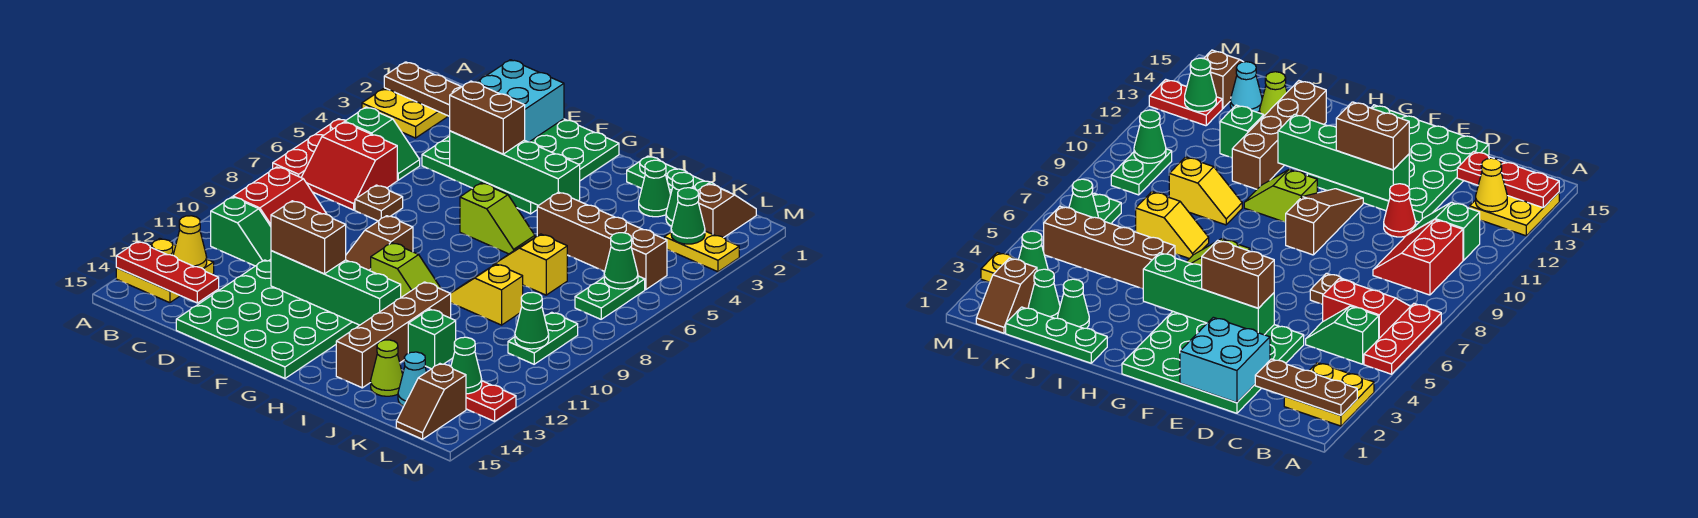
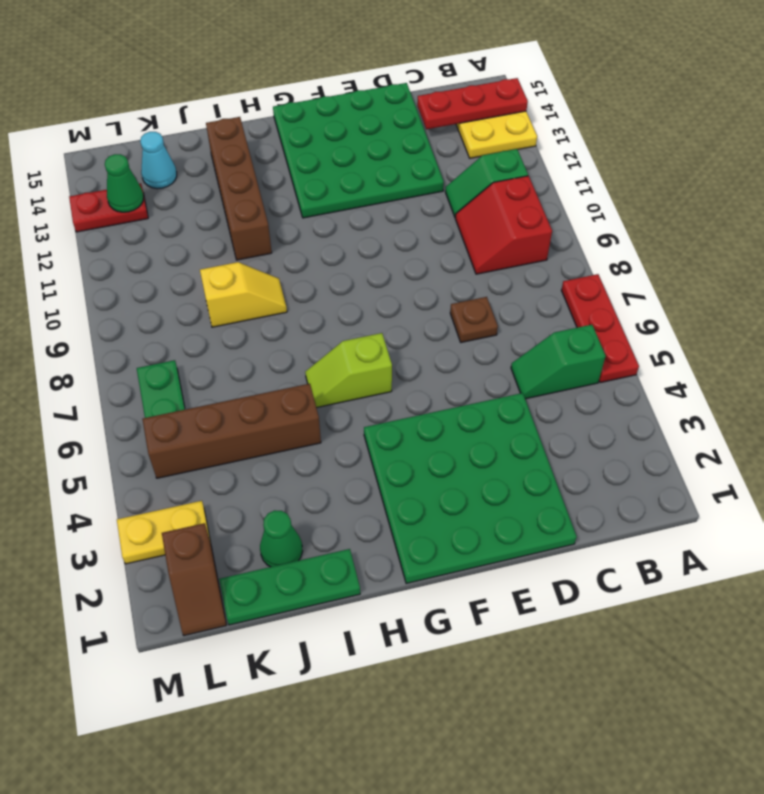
none -> yellow 2x2 plate [362,88,448,138]
none -> red 2x2 slope [301,122,397,210]
none -> red 1x1 cone [1384,184,1416,237]
none -> brown 1x3 slope [346,216,413,271]

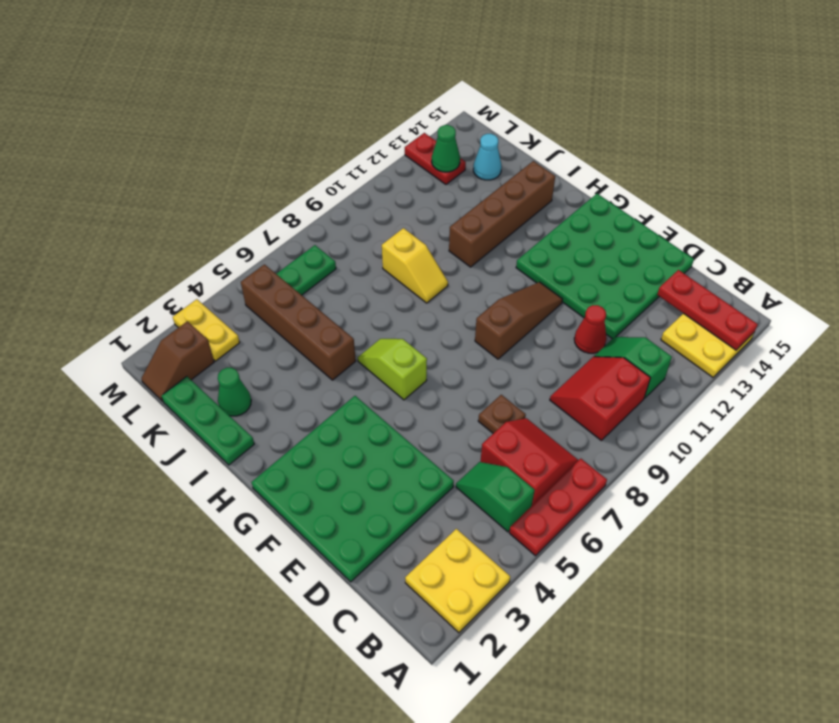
none -> lime 1x2 slope [371,243,441,297]
none -> yellow 1x2 slope [493,234,567,295]
none -> green 1x1 brick [408,309,456,369]
none -> lime 1x1 cone [371,340,403,396]

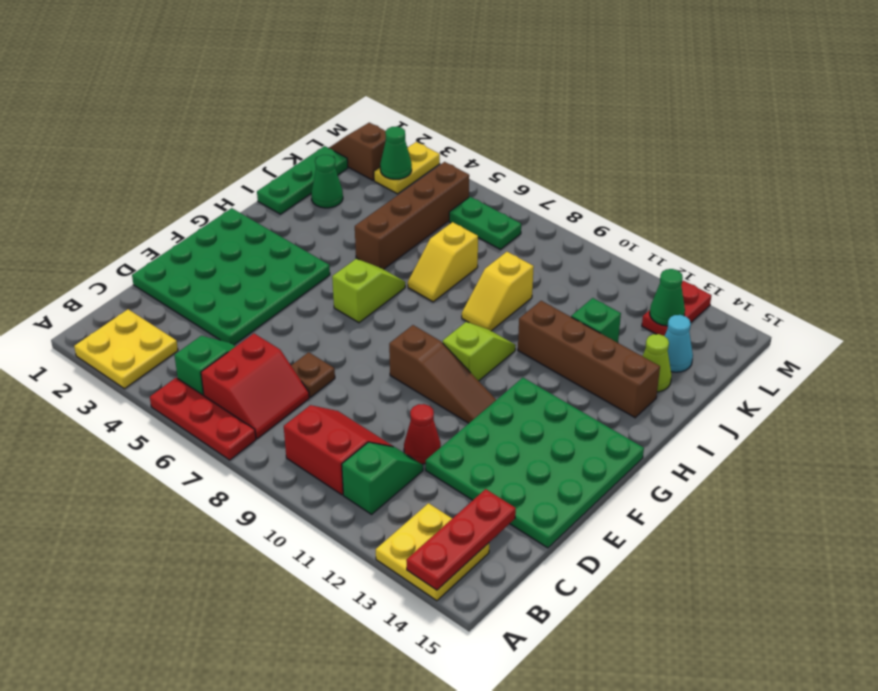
none -> green 1x1 cone [666,172,693,226]
none -> green 1x2 plate [508,312,578,364]
none -> brown 1x2 slope [396,364,466,439]
none -> brown 1x3 plate [384,62,461,116]

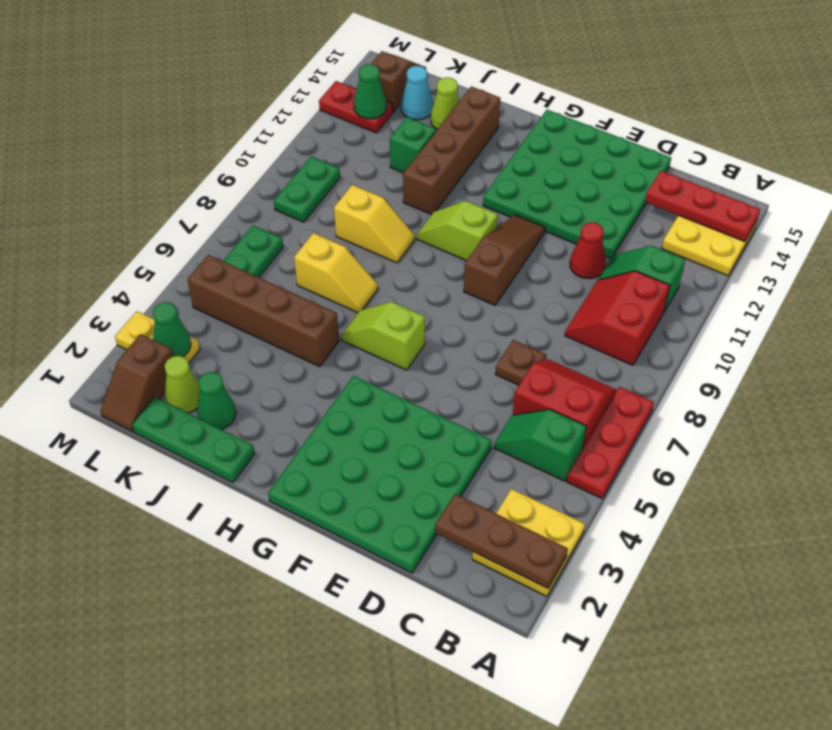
lime 1x1 cone [164,356,200,413] -> green 1x1 cone [666,172,693,226]
none -> yellow 1x1 cone [173,216,207,269]
none -> cyan 2x2 brick [478,60,564,142]
none -> green 1x4 brick [450,131,580,206]
none -> green 1x4 brick [271,251,401,325]

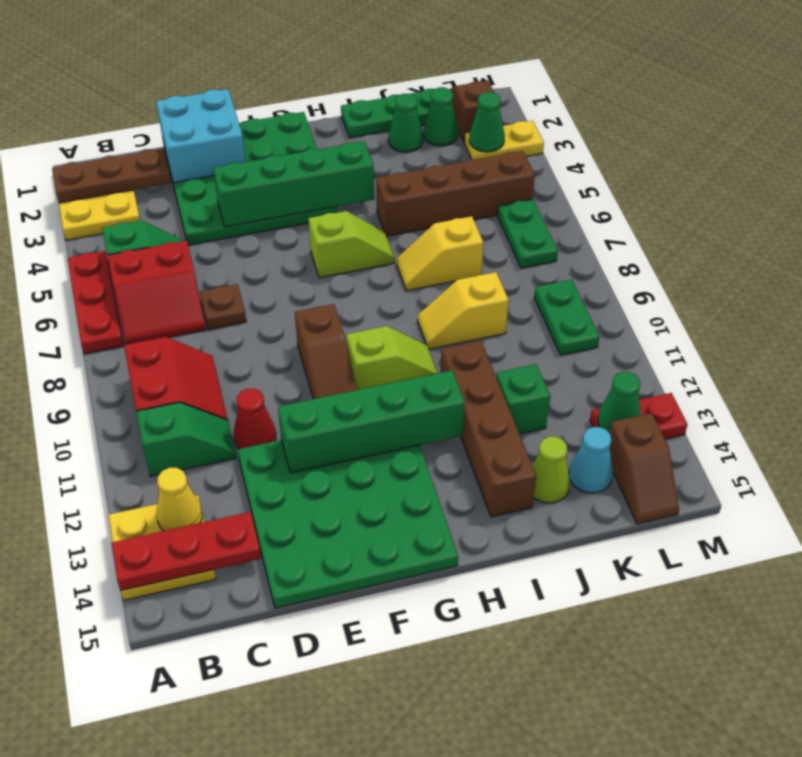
none -> green 1x1 cone [604,233,638,289]
none -> green 1x1 cone [515,292,549,349]
none -> brown 1x2 brick [450,81,525,154]
none -> brown 1x2 brick [271,201,346,274]

